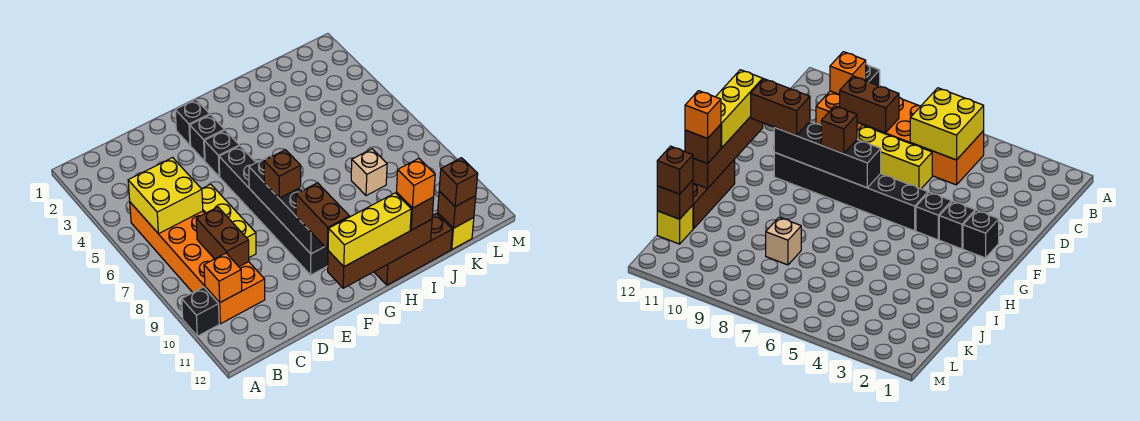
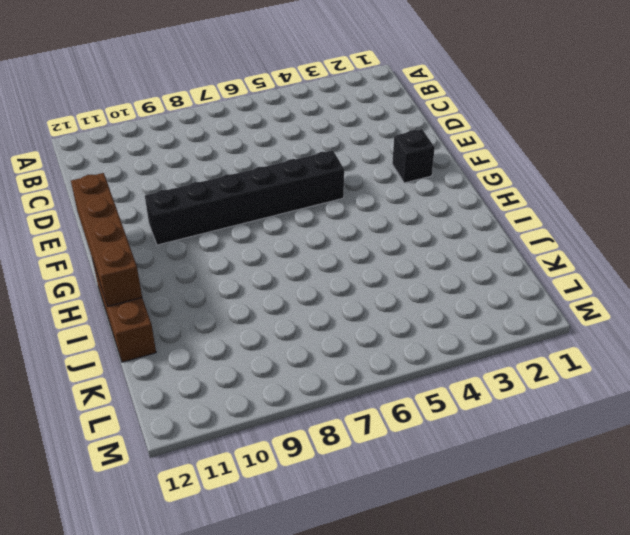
none -> black 1x1 brick [182,287,219,336]
none -> orange 2x6 brick [130,202,265,324]
none -> yellow 1x3 brick [202,184,256,258]

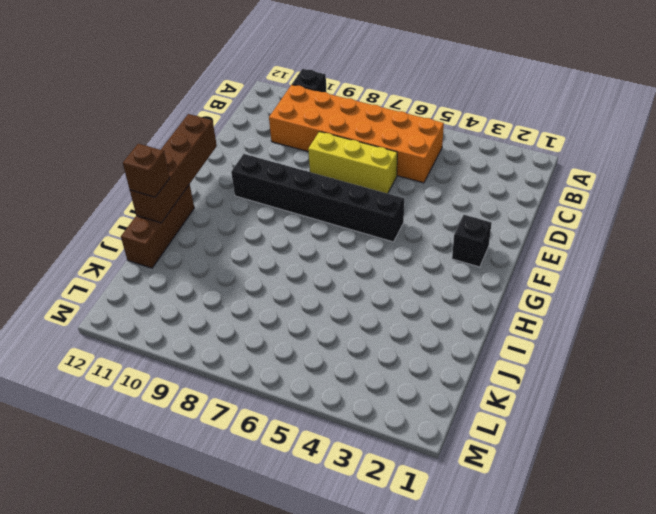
none -> black 1x1 brick [190,115,224,161]
none -> black 1x1 brick [204,130,239,177]
none -> tan 1x1 brick [351,149,387,196]

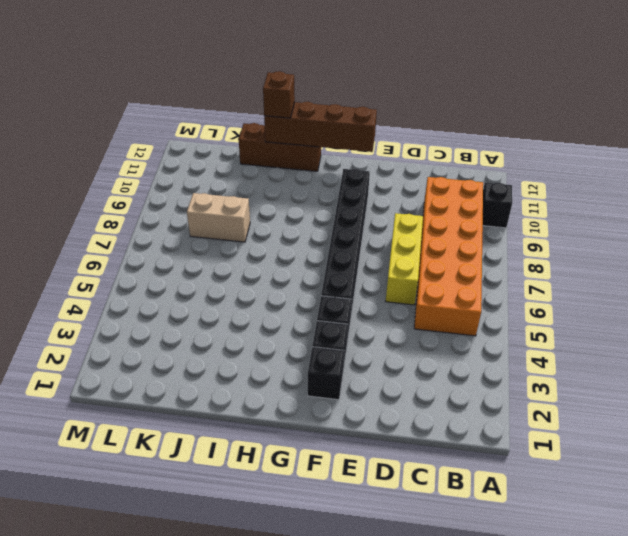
tan 1x2 brick [187,193,250,242] -> tan 1x1 brick [351,149,387,196]
none -> yellow 1x1 brick [438,213,474,249]
none -> yellow 2x2 brick [128,158,203,234]
none -> orange 1x1 brick [204,253,242,303]

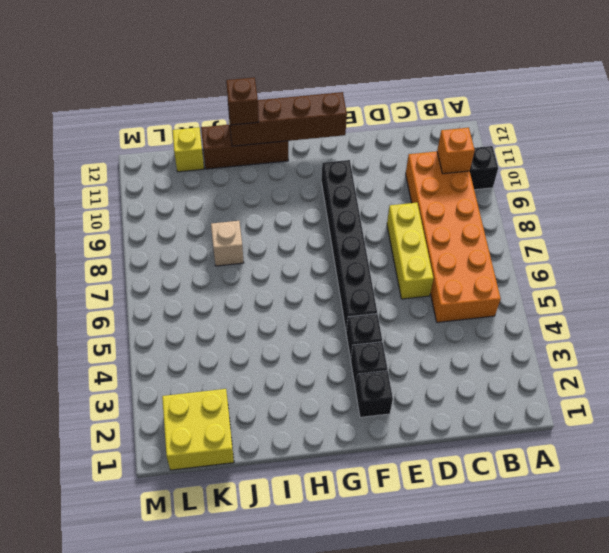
yellow 2x2 brick [162,389,234,470] -> yellow 2x2 brick moved to [128,158,203,234]
none -> brown 1x2 brick [196,207,249,267]
none -> black 1x4 brick [249,156,325,254]
none -> brown 1x1 brick [438,191,476,228]

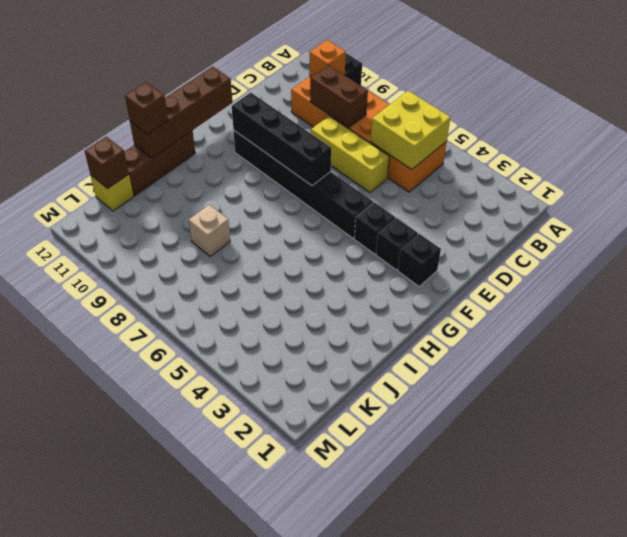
none -> brown 1x1 brick [264,150,301,198]
none -> brown 1x2 brick [296,183,350,249]
none -> yellow 1x3 brick [328,193,411,267]

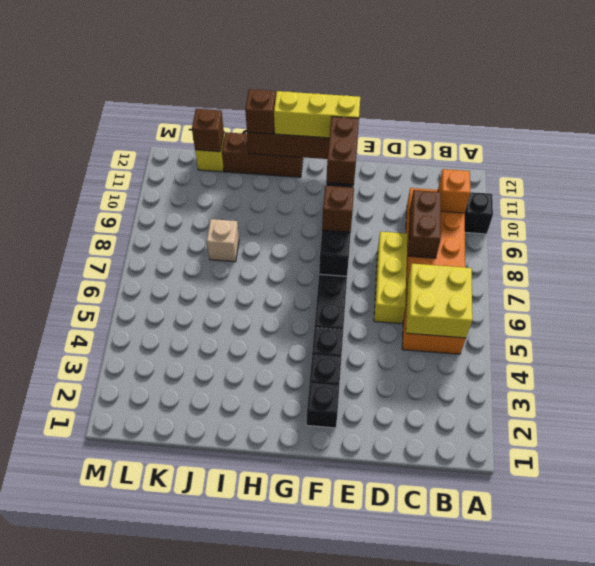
none -> brown 1x1 brick [439,158,478,206]
none -> orange 1x1 brick [396,158,435,208]

